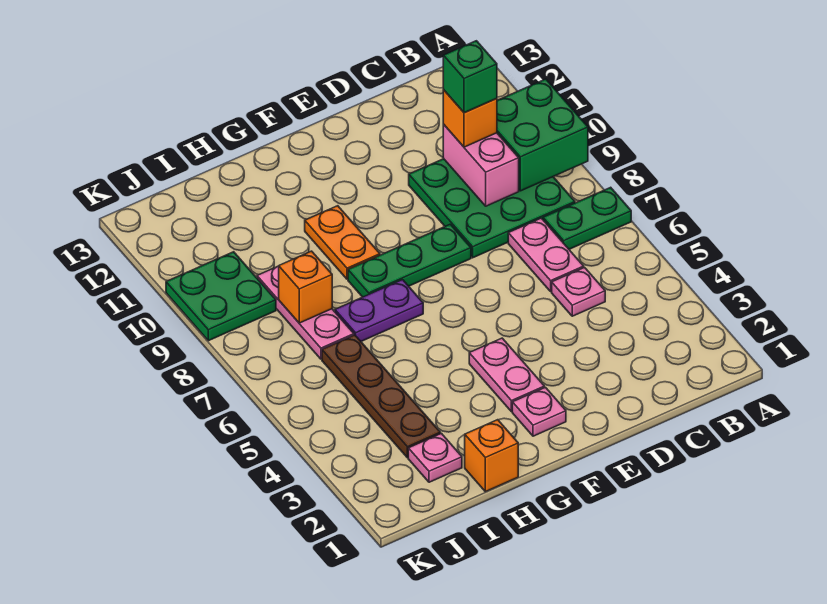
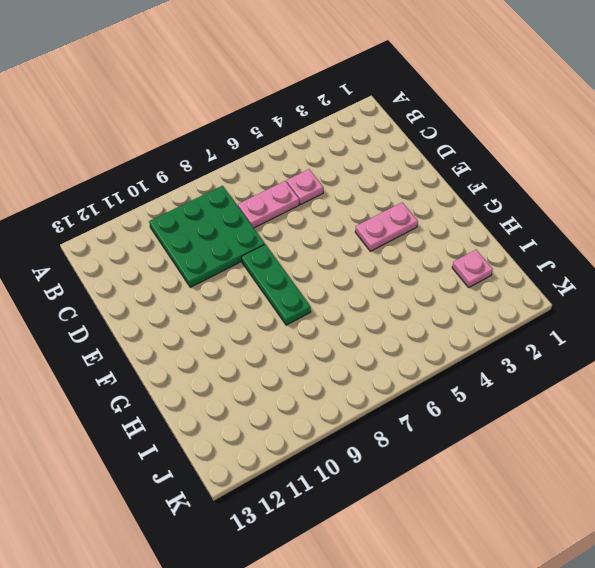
none -> green 1x2 plate [543,187,631,249]
none -> pink 1x1 plate [512,387,566,436]
none -> purple 1x2 plate [335,280,423,341]

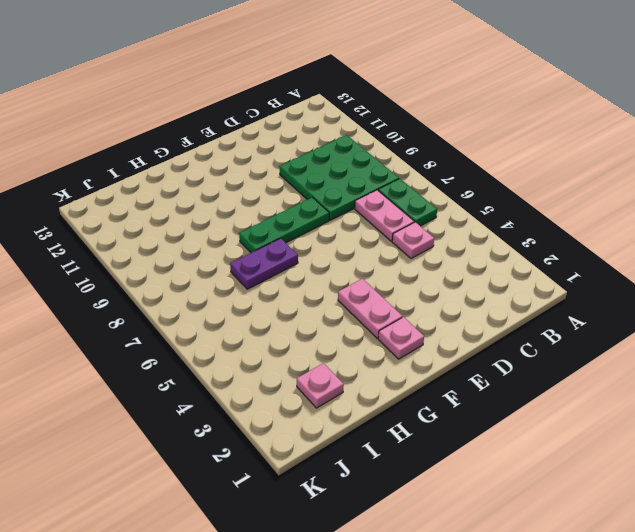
green 1x2 plate [378,178,437,226] -> green 1x2 plate turned to [543,187,631,249]
none -> orange 1x2 plate [305,206,380,279]
none -> orange 1x1 brick [465,420,518,492]
none -> brown 1x4 plate [322,335,440,458]

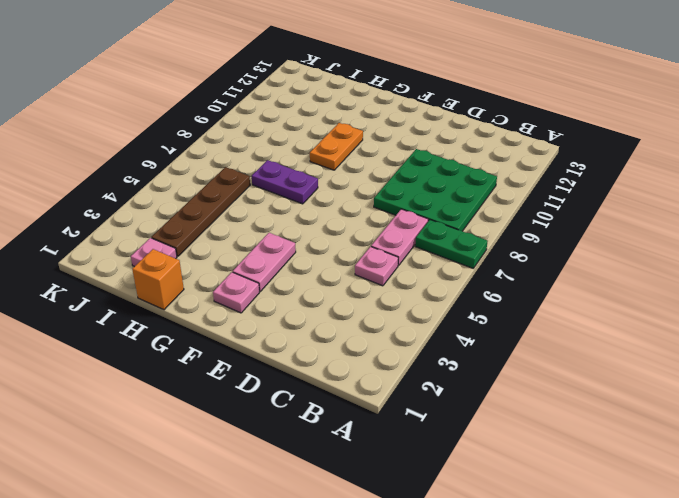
none -> green 1x3 plate [348,224,471,297]
none -> pink 1x3 plate [257,266,354,359]
none -> green 2x2 plate [166,252,276,341]

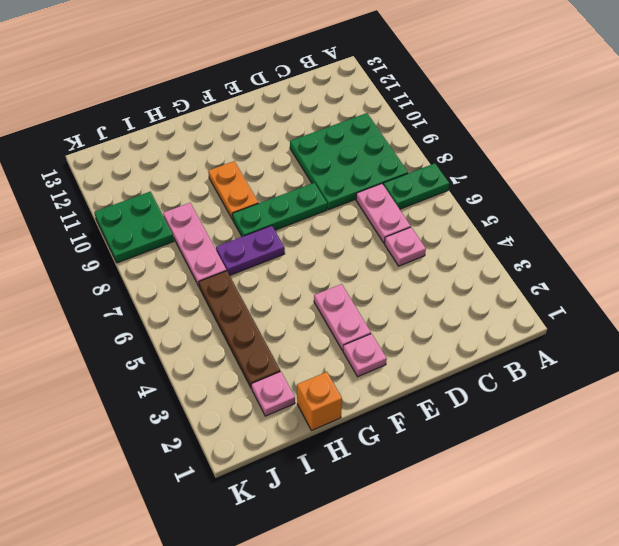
none -> green 2x2 brick [497,79,588,191]
none -> pink 1x2 brick [443,125,519,206]
none -> orange 1x1 brick [279,251,332,323]

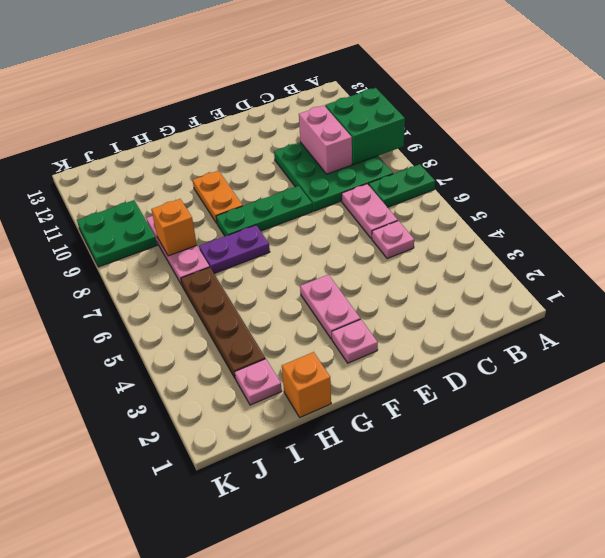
none -> orange 1x1 brick [443,90,497,147]
none -> green 1x1 brick [443,41,497,113]

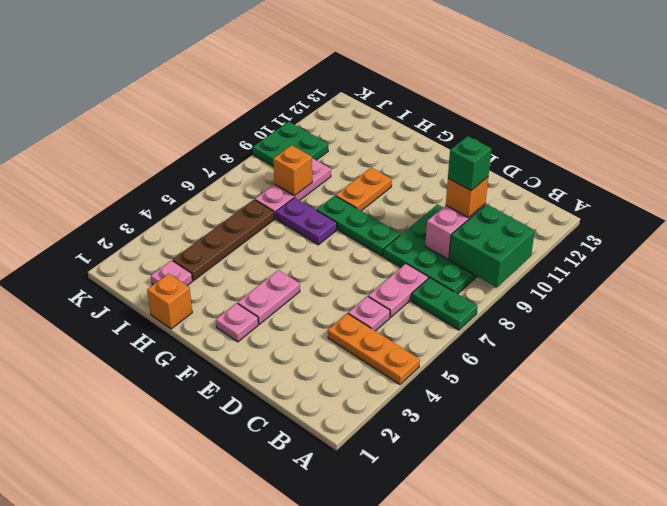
orange 1x3 plate [328,313,420,385] -> none

